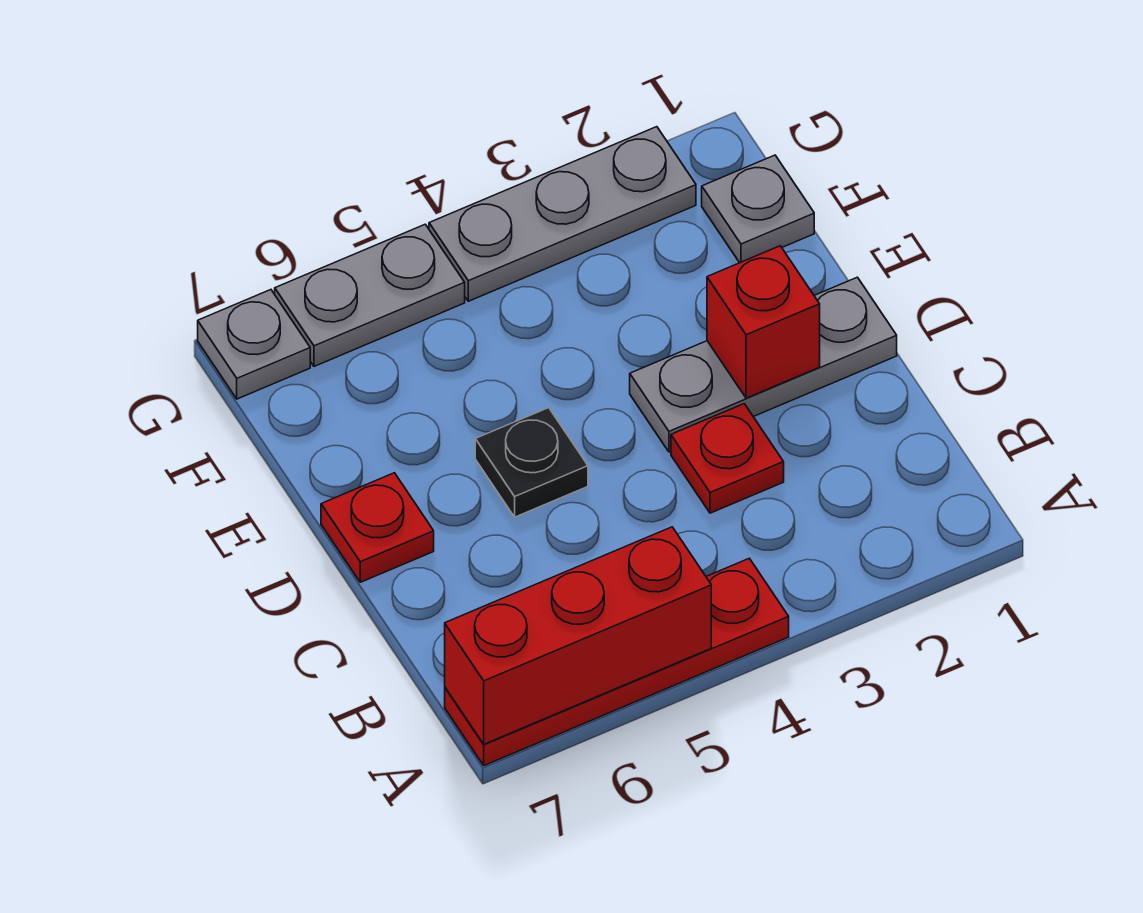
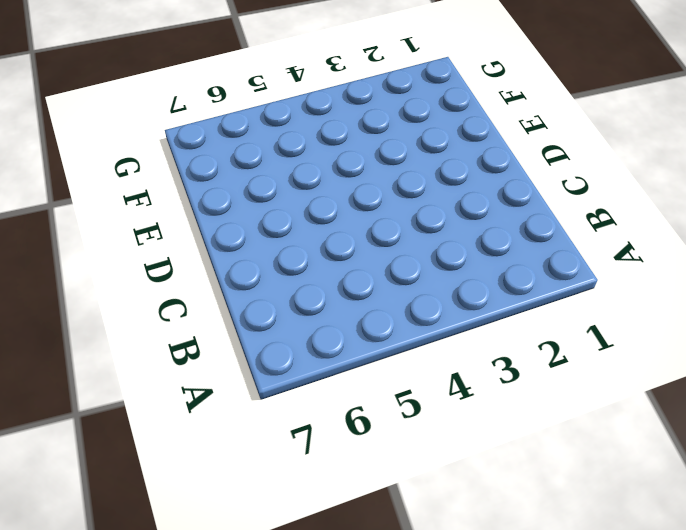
none -> red 1x4 plate [445,558,789,766]
none -> red 1x1 plate [671,404,784,513]

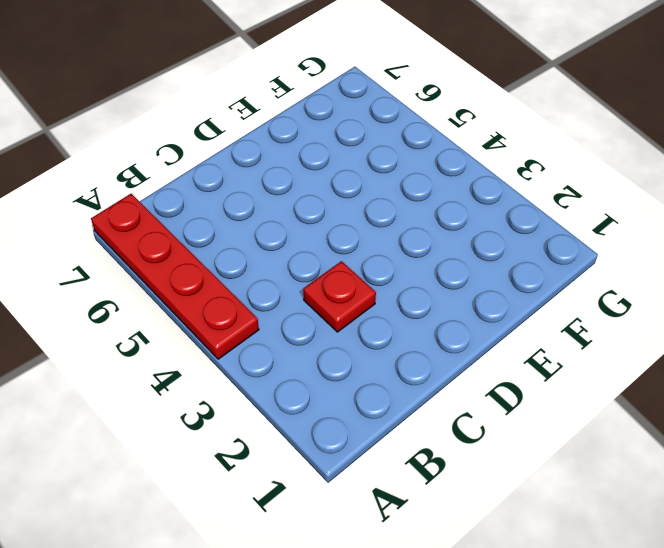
none -> grey 1x3 plate [630,277,897,452]
none -> black 1x1 plate [475,408,588,517]

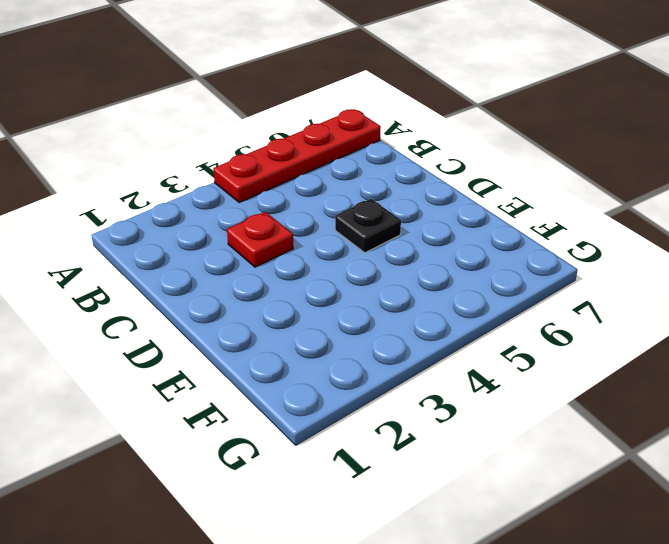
none -> grey 1x3 plate [630,277,897,452]
none -> red 1x1 plate [321,473,434,582]

